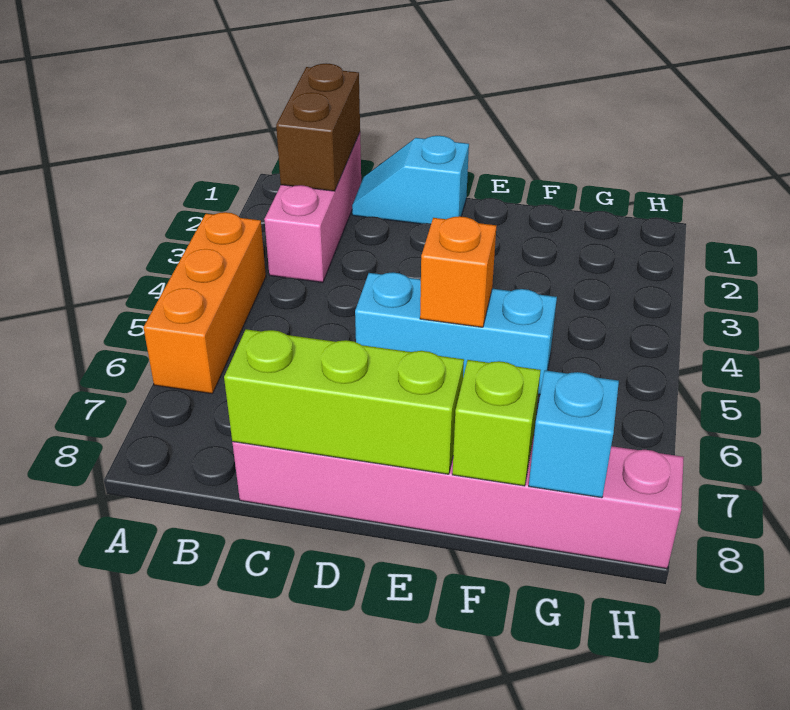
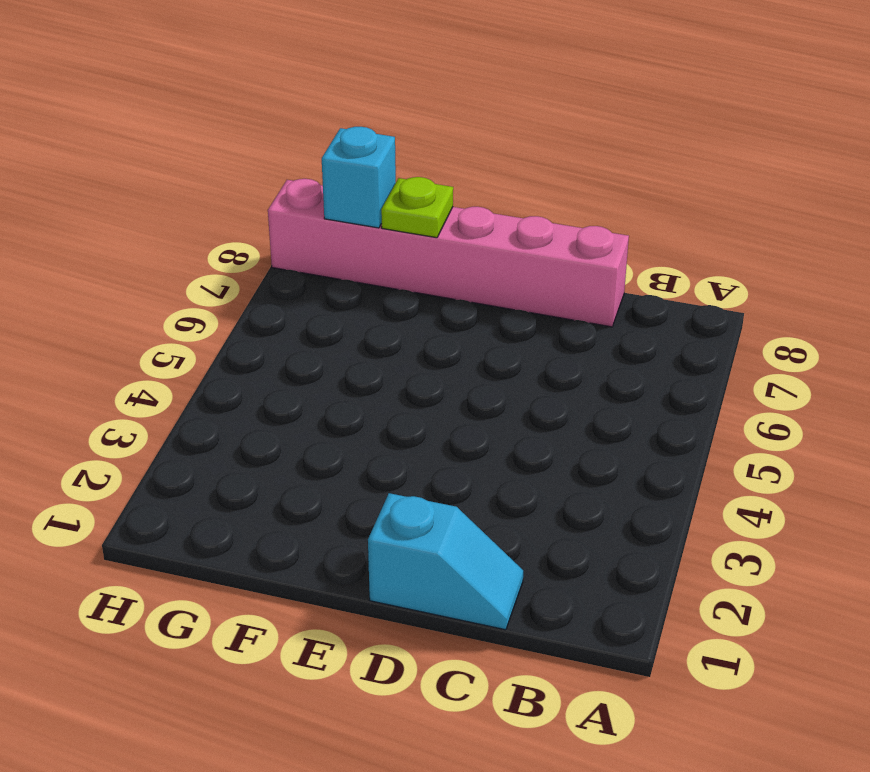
lime 1x1 plate [381,177,453,238] -> lime 1x1 brick [452,360,541,486]
none -> orange 1x3 brick [143,212,266,394]
none -> pink 1x3 brick [264,133,361,282]

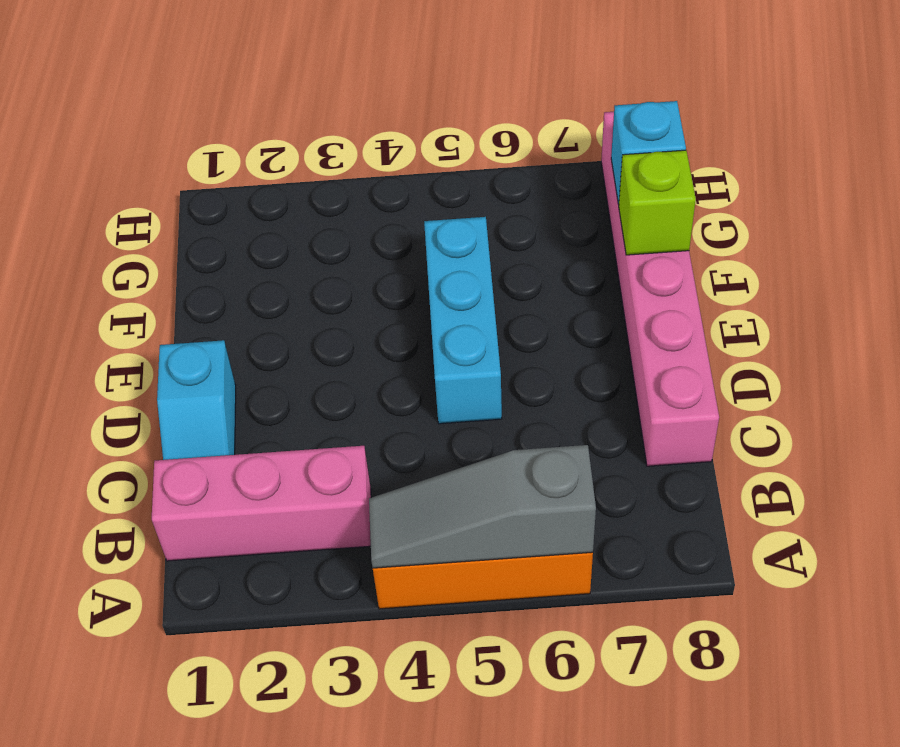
grey 1x3 slope [369,445,596,568] -> none
none -> brown 1x2 brick [276,63,360,191]
none -> lime 1x3 brick [224,329,464,474]

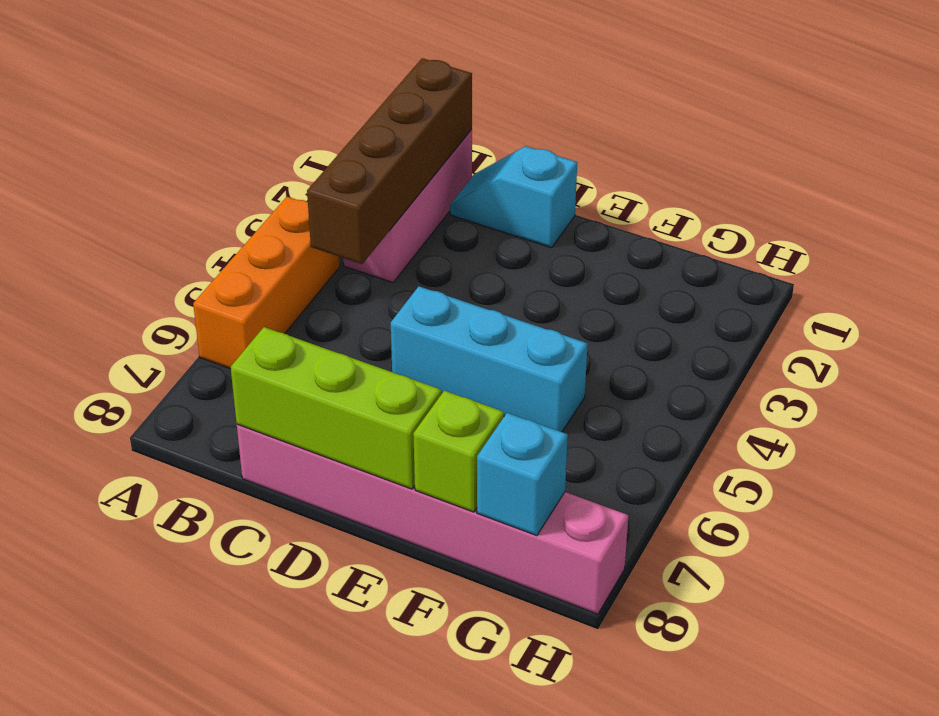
brown 1x4 brick [307,58,472,264] -> brown 1x2 brick [276,63,360,191]
none -> orange 1x1 brick [420,216,496,327]

